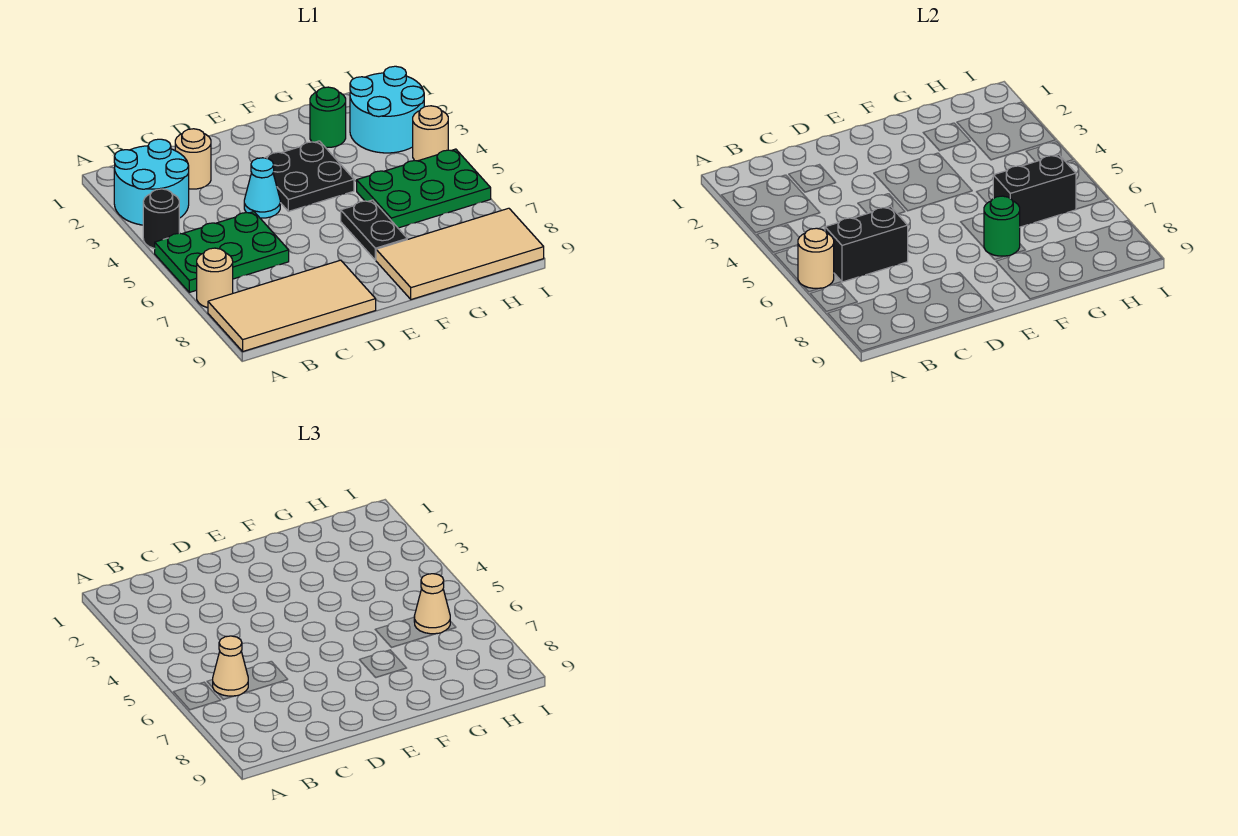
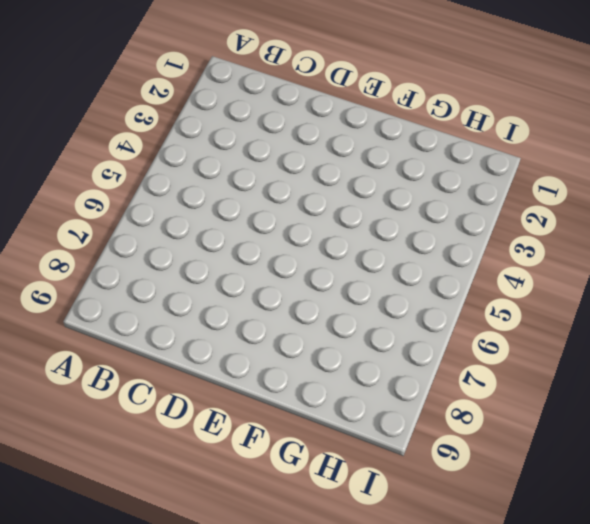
none -> cyan 2x2 round brick [114,139,189,225]
none -> black 1x1 round brick [143,189,179,249]
none -> green 2x3 plate [155,212,289,292]

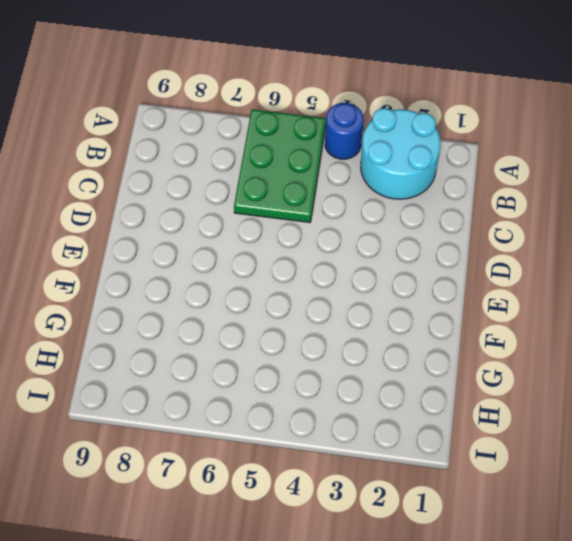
blue 1x1 round brick [325,103,363,159] -> black 1x1 round brick [143,189,179,249]
none -> tan 1x1 round brick [197,248,233,308]
none -> tan 2x4 tile [208,260,376,351]
none -> tan 1x1 round brick [175,129,211,189]

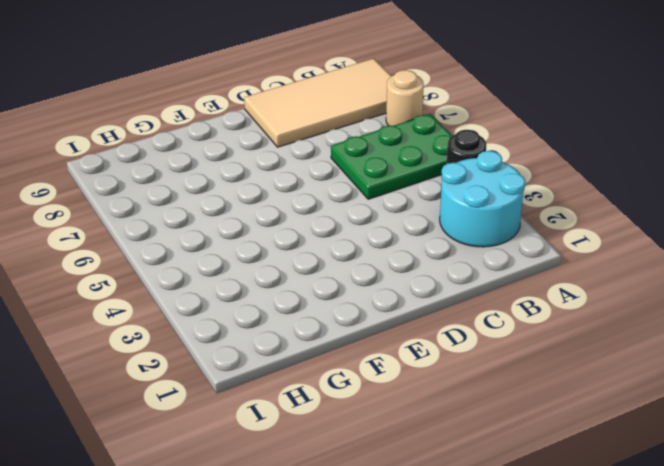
none -> tan 1x1 round brick [175,129,211,189]
none -> cyan 1x1 cone [244,158,280,218]
none -> black 2x2 plate [265,141,354,211]

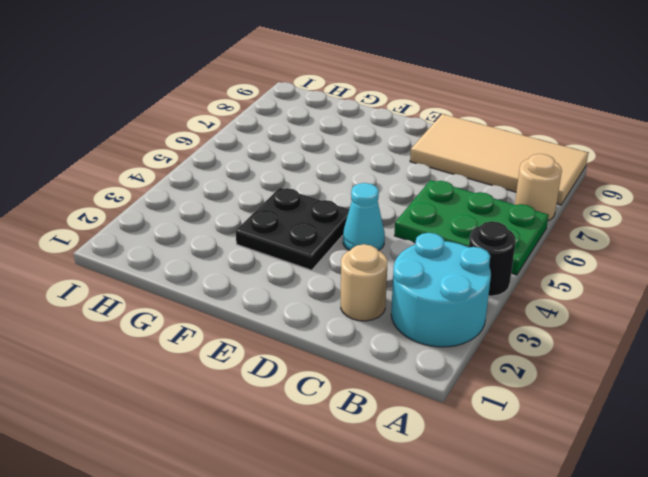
none -> black 1x2 plate [341,200,407,260]
none -> tan 2x4 tile [376,208,544,299]
none -> green 1x1 round brick [310,87,346,148]

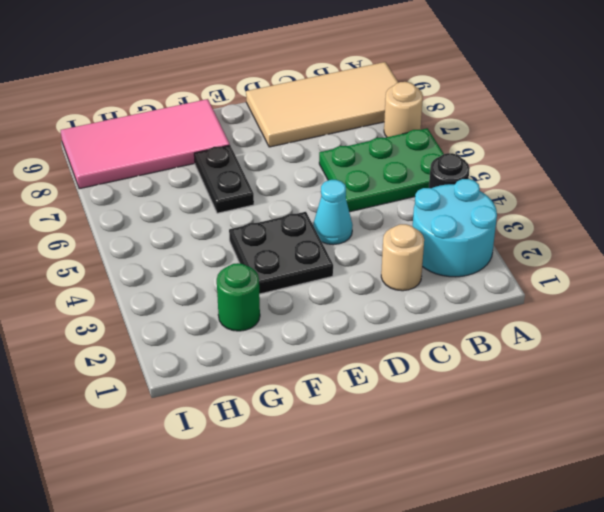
pink 2x4 tile [61,99,230,189] -> tan 2x4 tile [376,208,544,299]
none -> green 2x3 plate [357,149,491,228]
none -> cyan 2x2 round brick [350,66,424,153]
none -> tan 1x1 round brick [413,106,448,161]

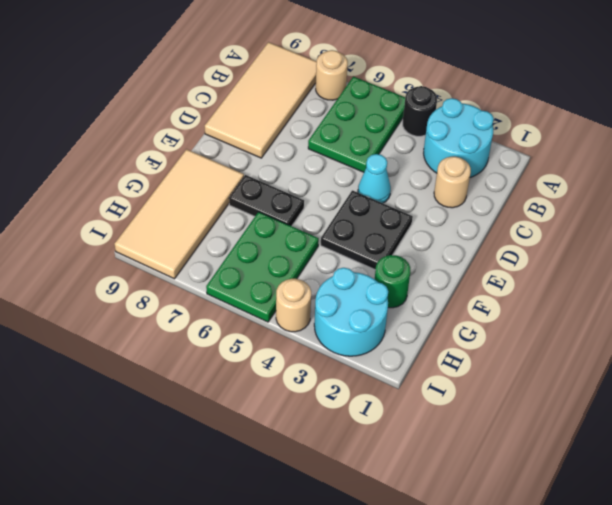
none -> tan 1x1 round brick [798,228,834,288]
none -> black 1x2 brick [825,207,908,282]
none -> green 1x1 round brick [984,196,1020,256]

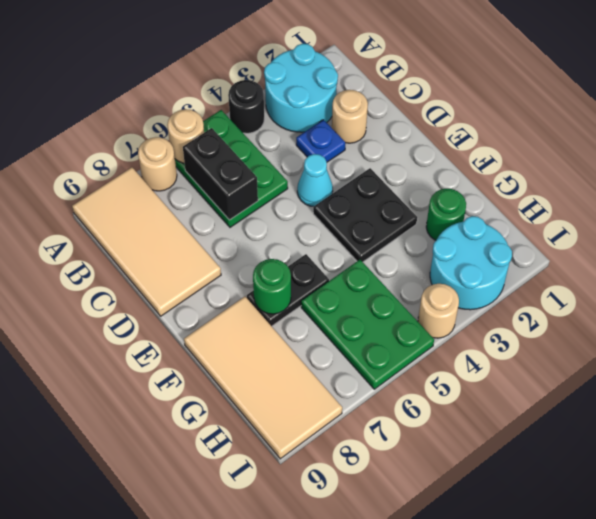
blue 1x1 plate [296,120,345,162] -> none
none -> black 1x2 brick [993,155,1076,227]
none -> tan 1x1 cone [213,636,248,696]
none -> tan 1x1 cone [414,574,450,634]

